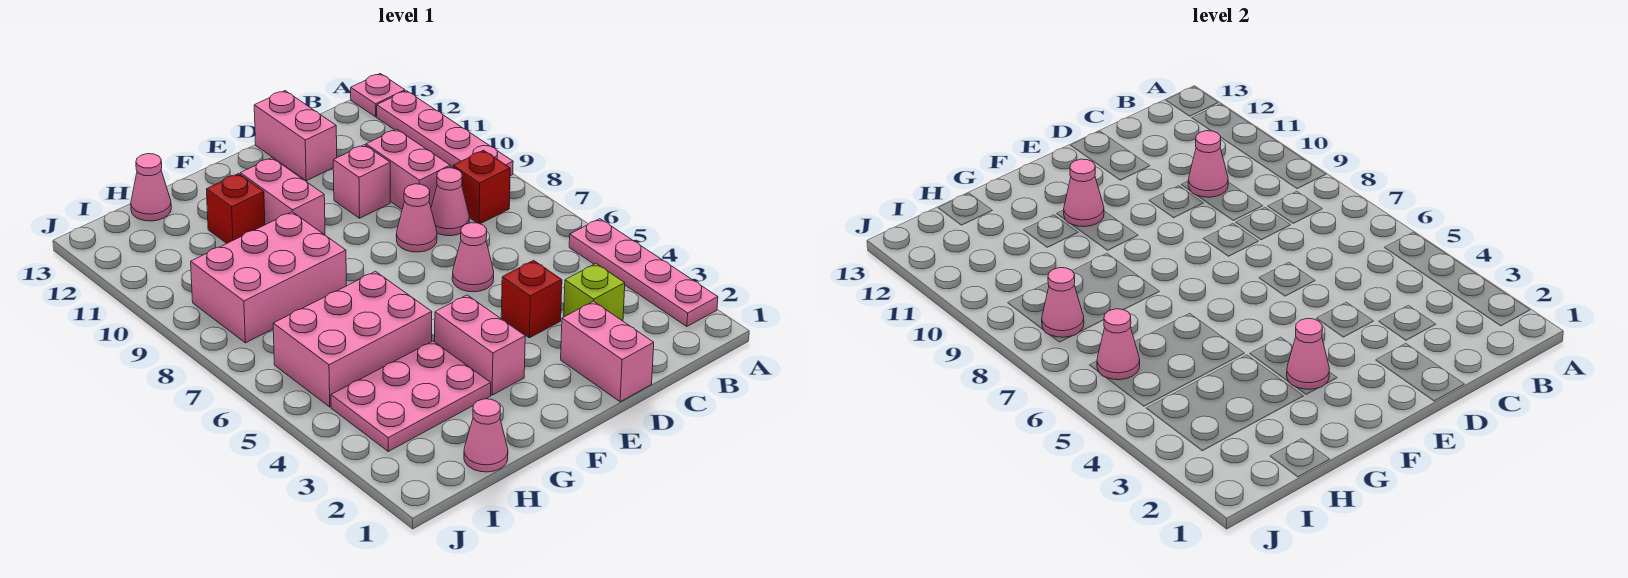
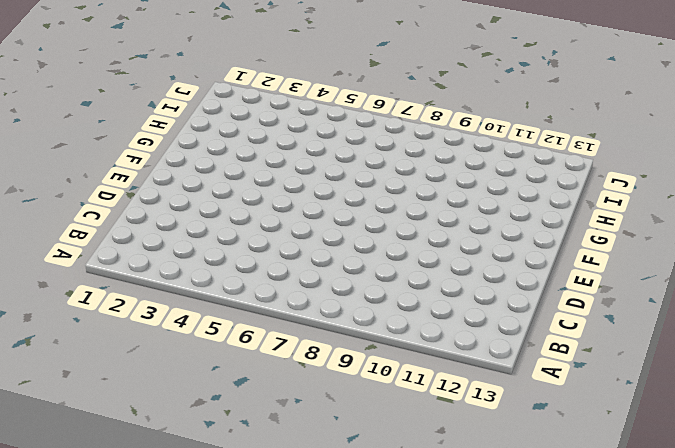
none -> pink 1x4 plate [569,219,718,327]
none -> pink 1x4 plate [377,91,513,176]
none -> pink 1x1 plate [351,74,405,117]

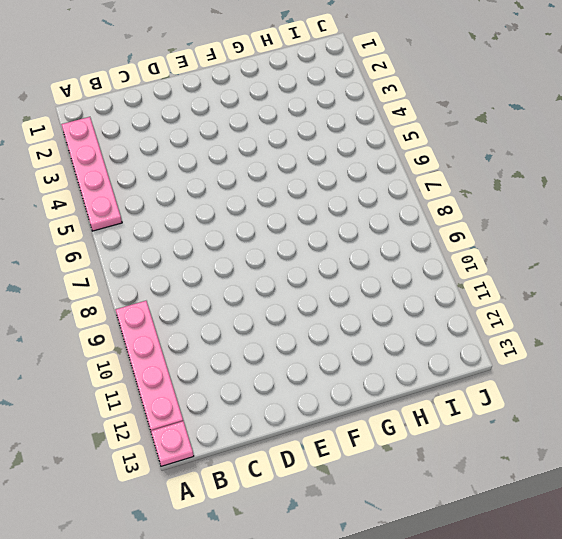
none -> red 1x1 brick [453,150,510,224]
none -> lime 1x1 brick [564,264,625,321]
none -> pink 1x1 cone [431,168,469,236]

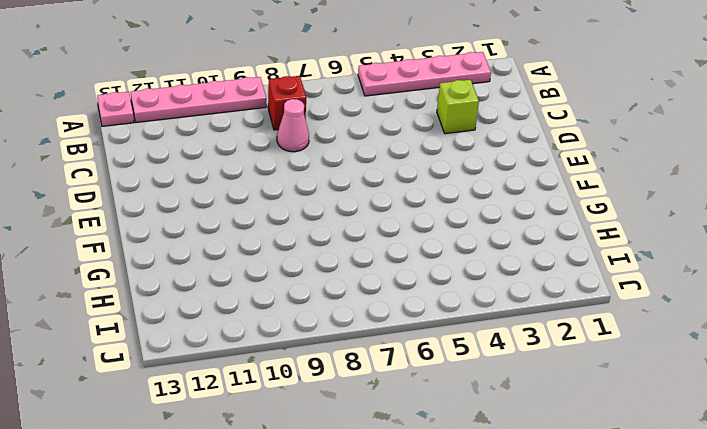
none -> pink 1x2 brick [366,129,450,209]
none -> pink 1x2 brick [561,301,654,402]
none -> red 1x1 brick [501,260,562,338]

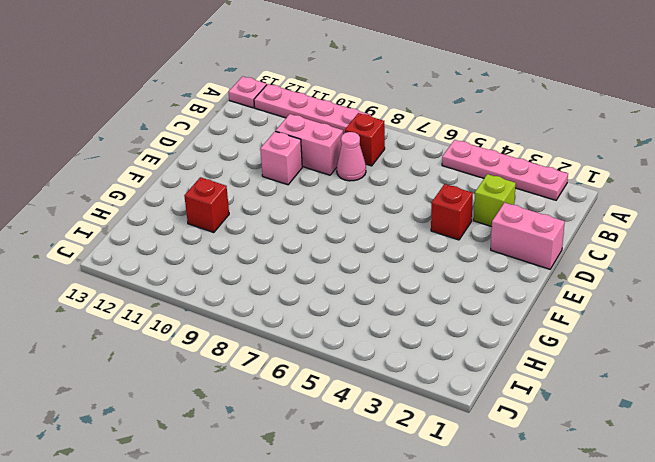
none -> pink 1x1 cone [452,223,494,292]
none -> pink 1x1 cone [396,184,437,252]
none -> pink 1x2 brick [254,91,337,181]

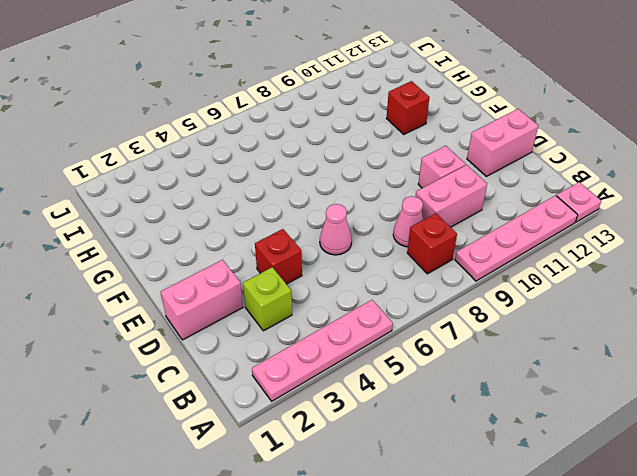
none -> pink 1x1 cone [396,184,437,252]
none -> pink 1x2 brick [435,295,525,395]
none -> pink 1x2 brick [240,158,325,235]

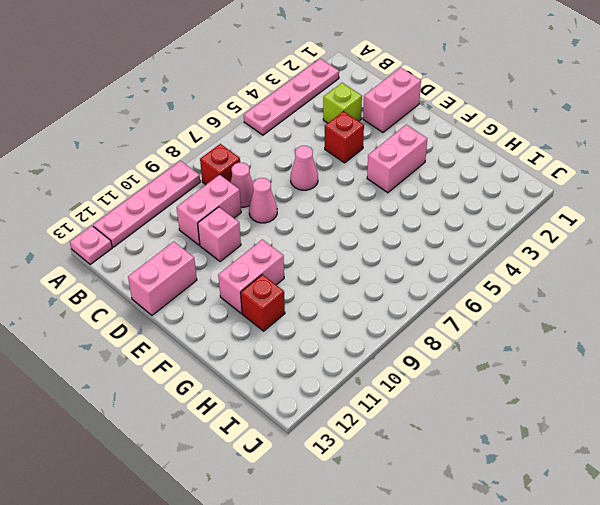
none -> pink 2x3 plate [331,341,491,451]
none -> pink 2x3 brick [273,271,432,407]
none -> pink 2x3 brick [191,212,346,343]

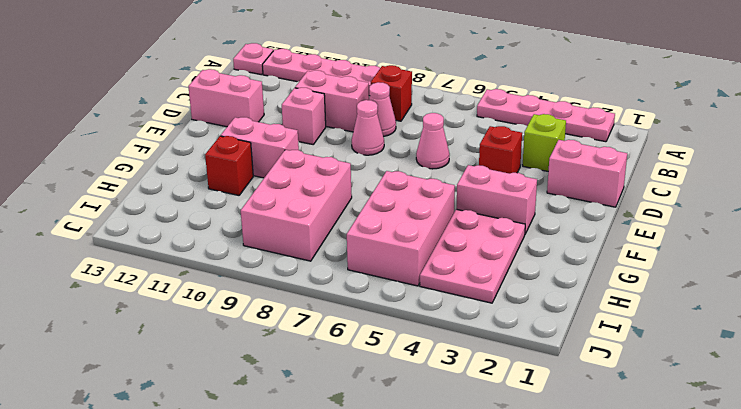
none -> pink 1x1 cone [464,399,508,472]
none -> pink 1x1 cone [131,154,171,221]
none -> pink 1x1 cone [1188,131,1228,197]

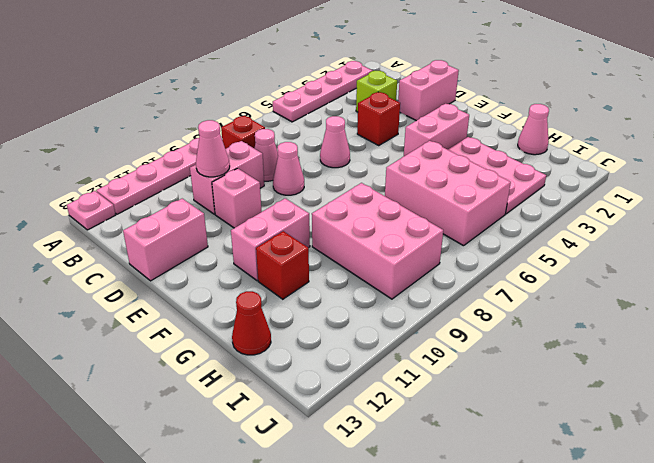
red 1x1 cone [232,291,271,355] -> pink 1x1 cone [131,154,171,221]
none -> pink 1x1 cone [1287,319,1330,389]
none -> pink 1x1 cone [1064,159,1104,227]
none -> pink 1x1 cone [1097,309,1140,380]

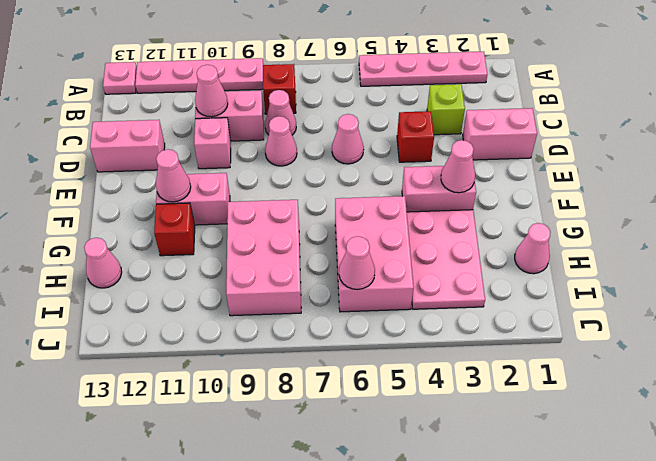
none -> pink 1x1 cone [1042,268,1084,337]

